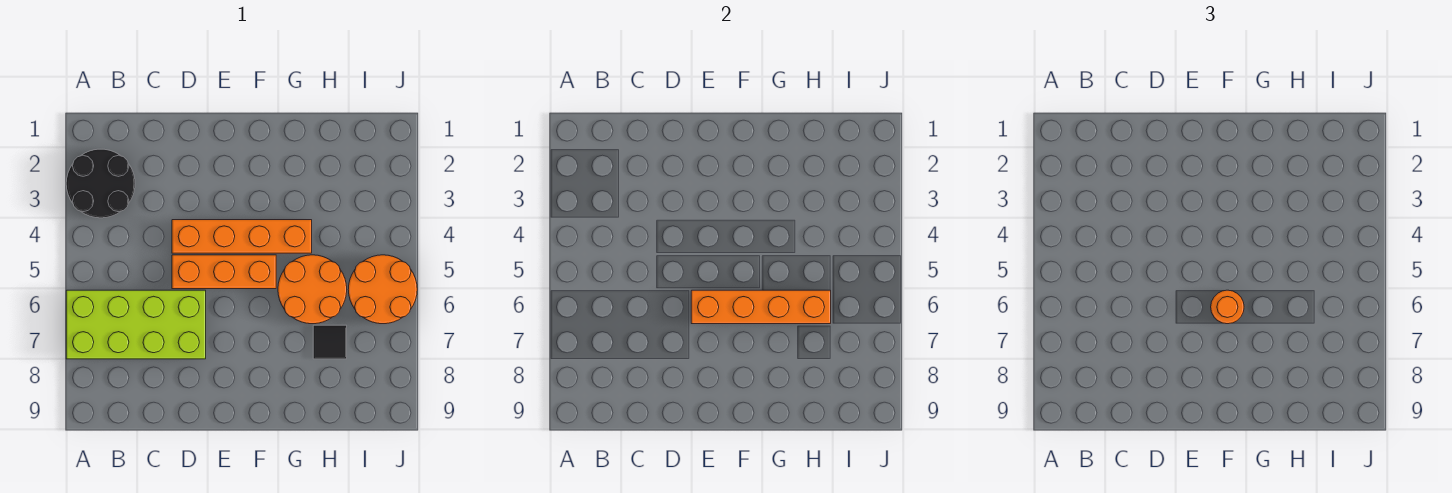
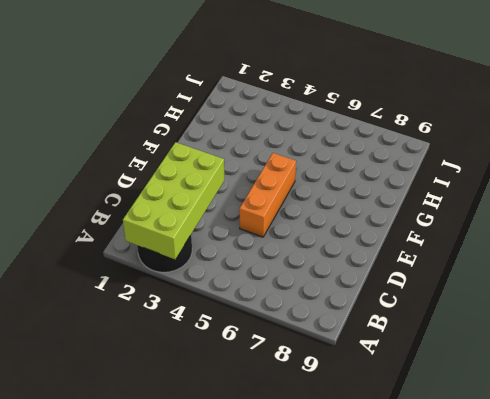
lime 2x4 brick [123,142,224,259] -> lime 2x4 brick moved to [66,290,206,359]
none -> orange 1x4 brick [172,220,312,253]
none -> orange 2x2 round brick [278,255,347,324]

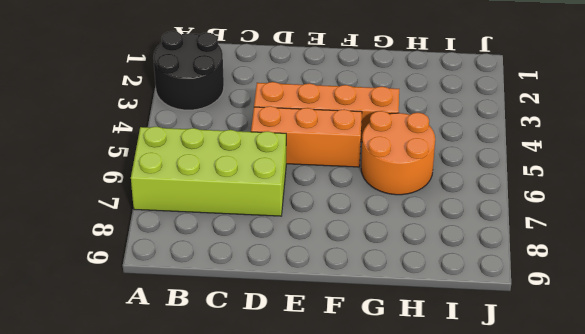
none -> black 1x1 tile [313,325,347,359]
none -> orange 2x2 round brick [348,255,417,324]

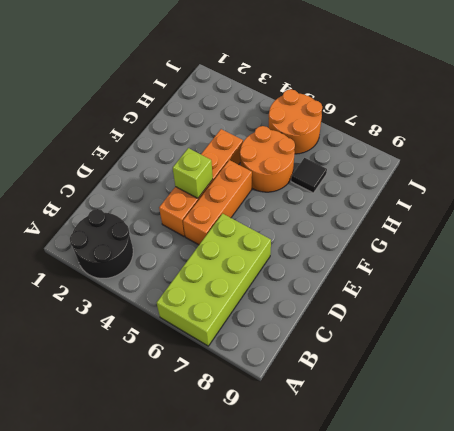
lime 1x1 brick [173,148,213,198] -> none
none -> orange 1x4 brick [691,290,831,324]
none -> orange 1x1 round brick [1211,290,1244,324]

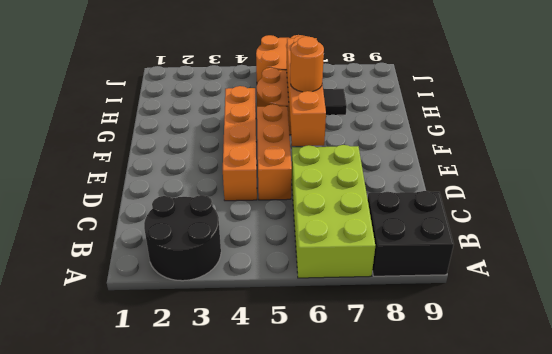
black 2x2 brick [368,191,454,276] -> none

